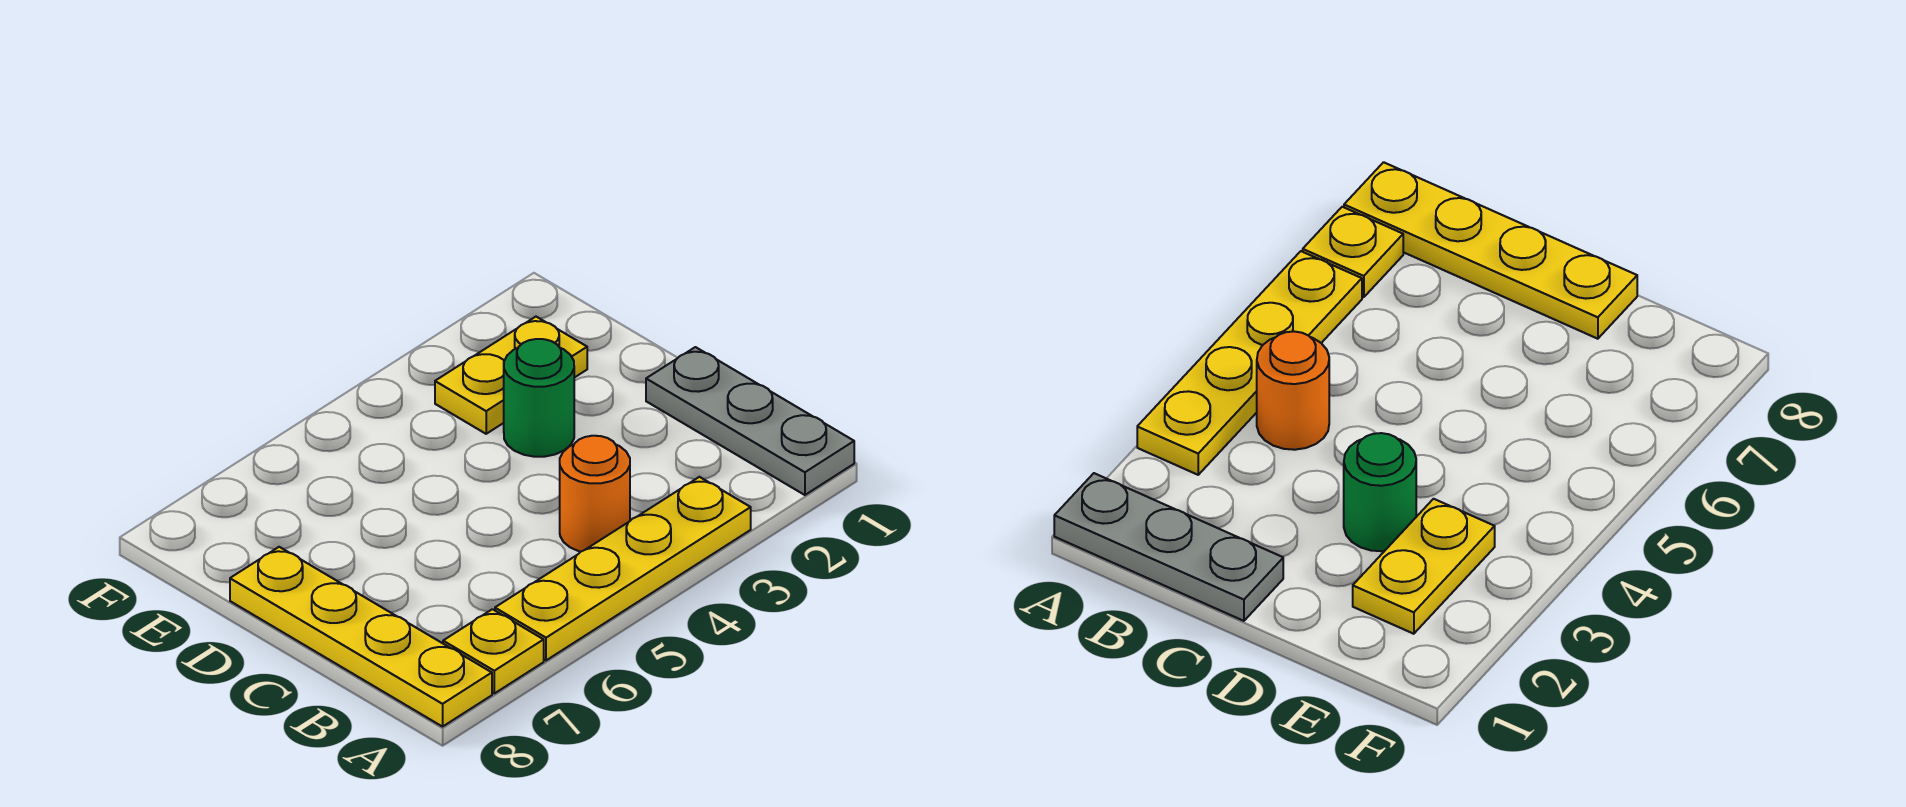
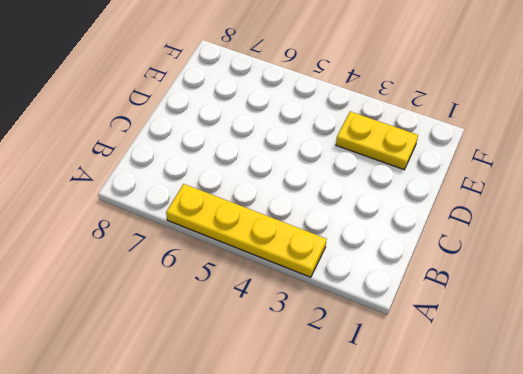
none -> grey 1x3 plate [646,347,854,495]
none -> yellow 1x1 plate [443,609,544,693]

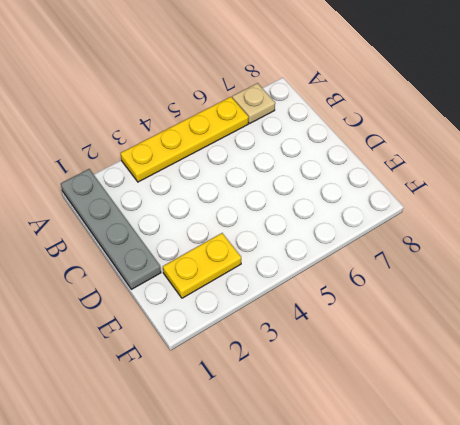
grey 1x4 plate [61,169,161,289] -> grey 1x3 plate [646,347,854,495]
tan 1x1 plate [232,83,275,123] -> yellow 1x1 plate [443,609,544,693]
none -> yellow 1x4 plate [230,547,492,727]
none -> orange 1x1 round brick [560,436,630,552]

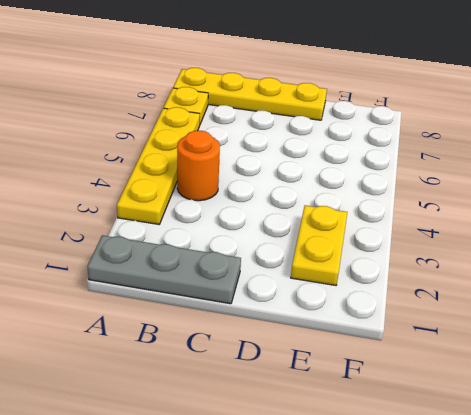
none -> green 1x1 round brick [504,339,574,457]

